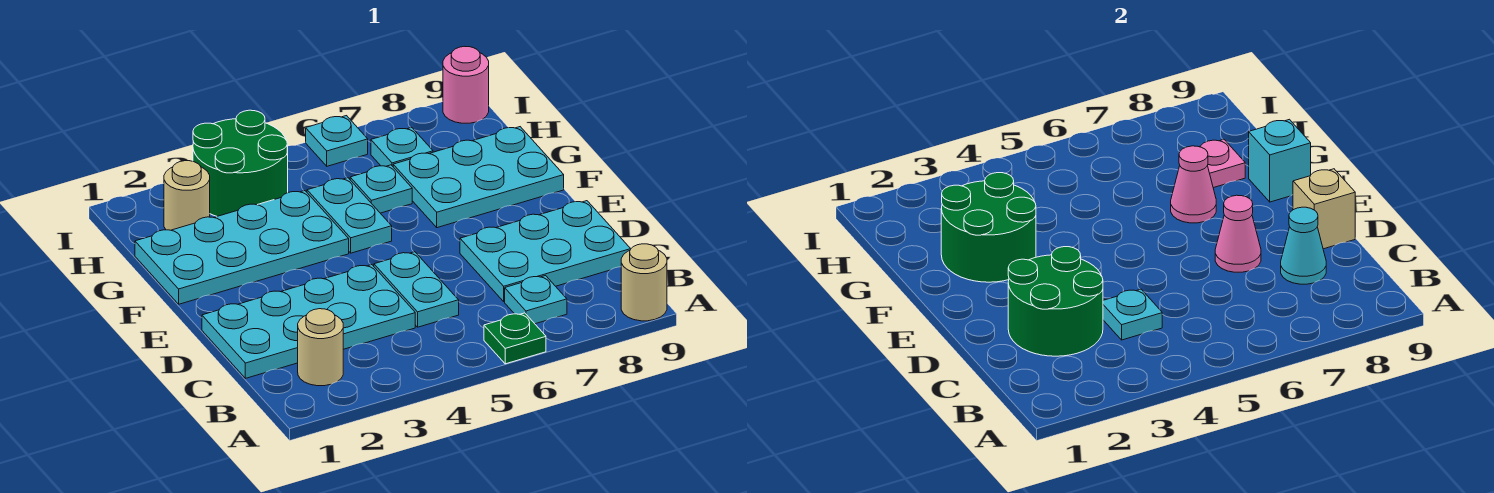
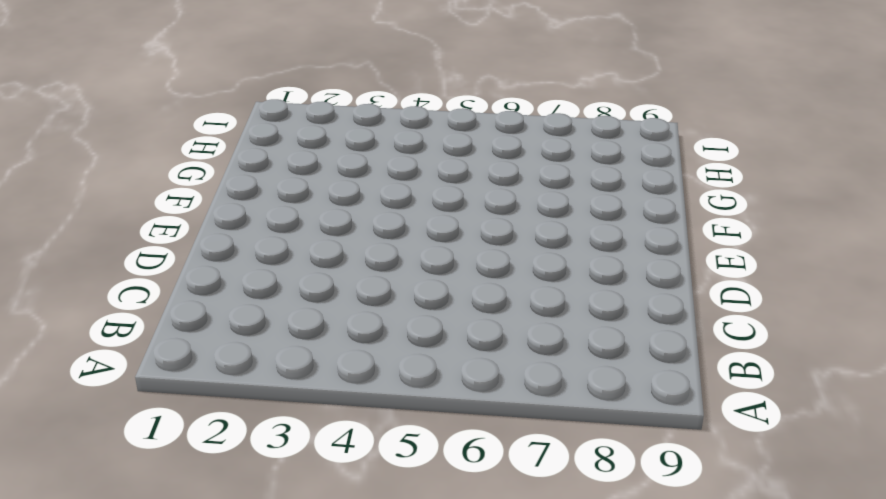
none -> green 1x1 plate [484,313,546,364]
none -> tan 1x1 round brick [621,244,667,321]
none -> tan 1x1 round brick [298,309,343,386]

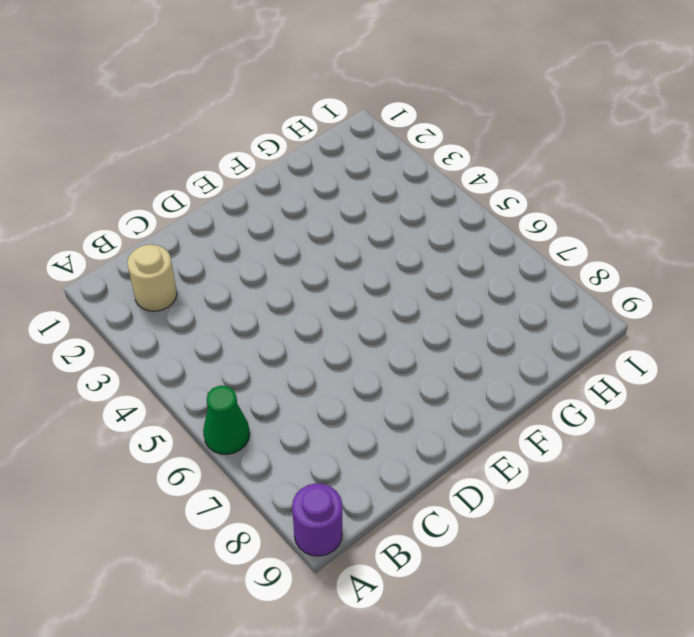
green 1x1 cone [203,386,250,454] -> green 1x1 plate [484,313,546,364]
purple 1x1 round brick [292,483,342,556] -> tan 1x1 round brick [621,244,667,321]
none -> cyan 1x1 plate [505,276,567,324]
none -> cyan 2x4 plate [202,265,415,378]
none -> cyan 1x2 plate [374,252,459,327]

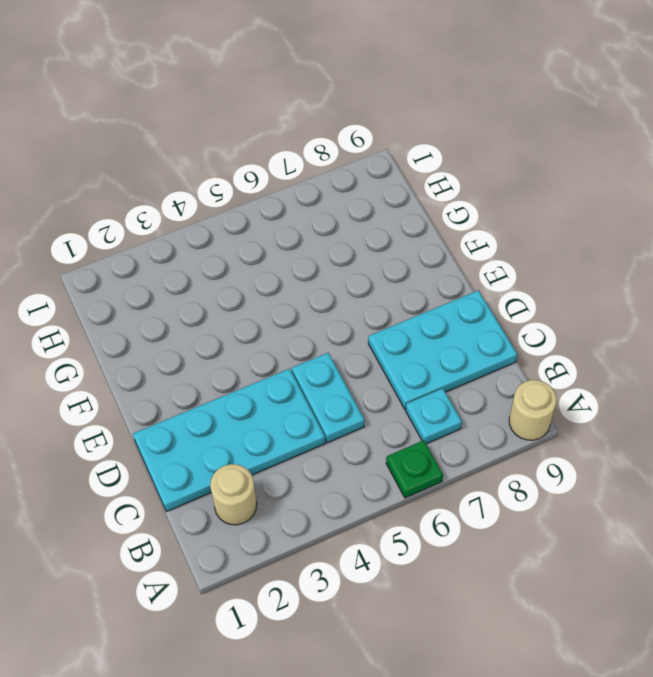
none -> cyan 2x4 plate [135,191,349,304]
none -> cyan 1x2 plate [307,178,392,253]
none -> cyan 2x3 plate [393,127,564,228]

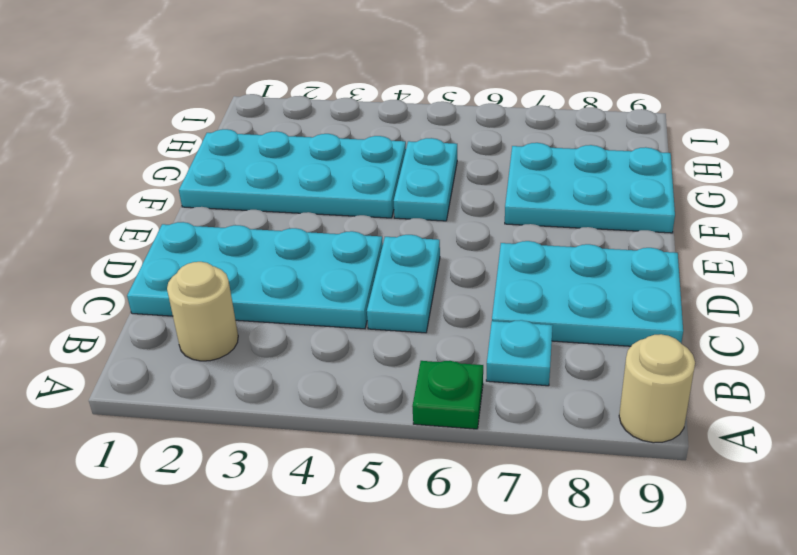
none -> cyan 1x1 plate [350,165,412,213]
none -> tan 1x1 round brick [164,161,210,230]
none -> green 2x2 round brick [193,110,288,216]

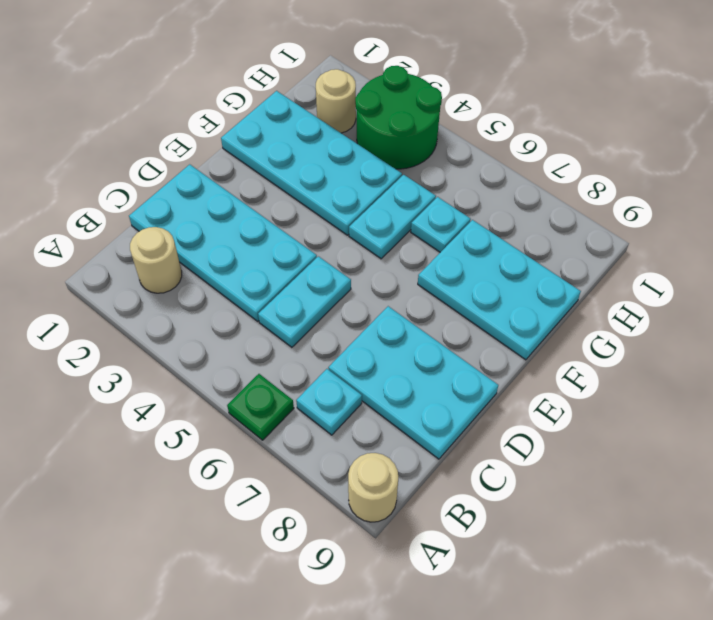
none -> cyan 1x1 plate [371,127,433,166]
none -> cyan 1x1 plate [306,116,368,166]
none -> pink 1x1 round brick [443,46,489,123]

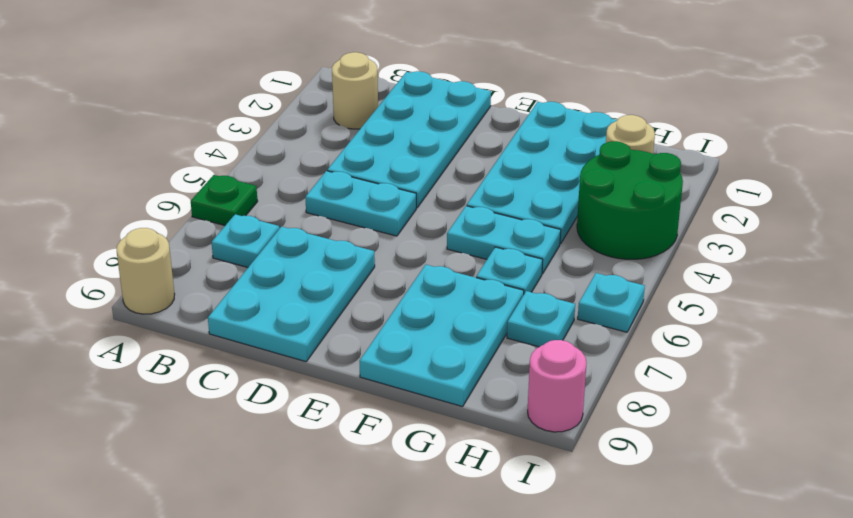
none -> green 2x2 round brick [1008,247,1103,356]
none -> cyan 1x1 plate [1103,289,1162,340]
none -> cyan 1x1 cone [1281,207,1326,284]

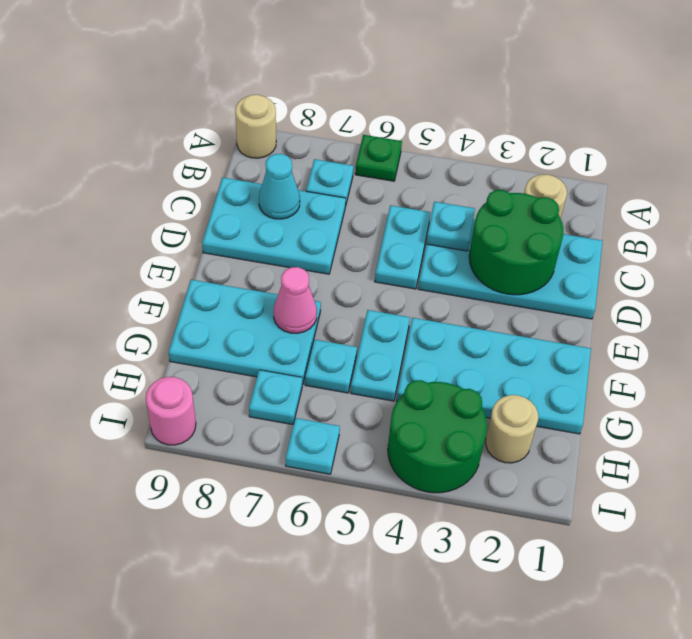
none -> pink 1x1 cone [1215,195,1261,272]
none -> tan 1x1 brick [1293,169,1355,249]
none -> green 2x2 round brick [941,173,1036,282]

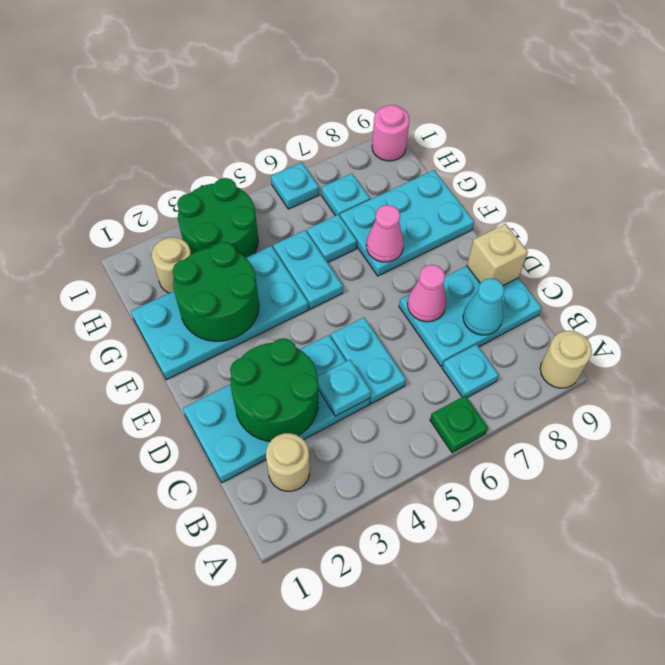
none -> cyan 1x1 brick [1249,119,1311,202]
none -> pink 1x1 plate [1200,139,1245,188]

